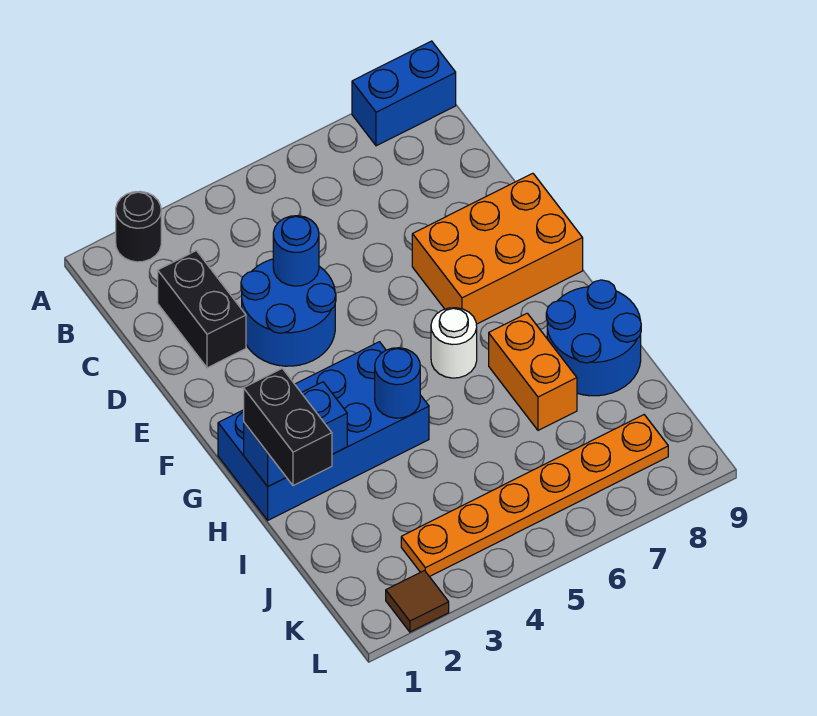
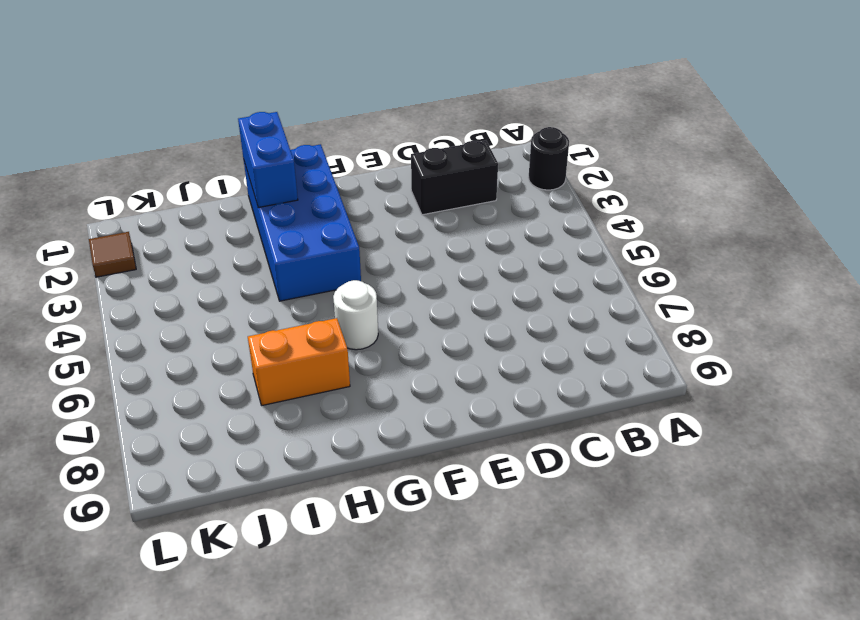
none -> blue 1x2 brick [352,41,456,146]
none -> blue 2x2 round brick [241,259,336,366]
none -> orange 2x3 brick [412,173,583,324]

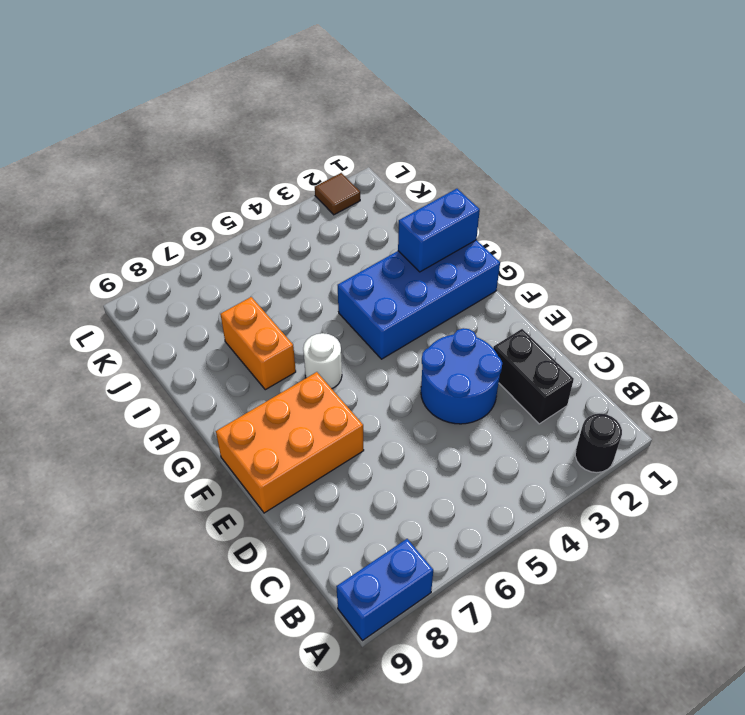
none -> blue 2x2 round brick [546,280,641,396]
none -> orange 1x6 plate [401,415,668,577]
none -> blue 1x1 round brick [273,216,319,286]

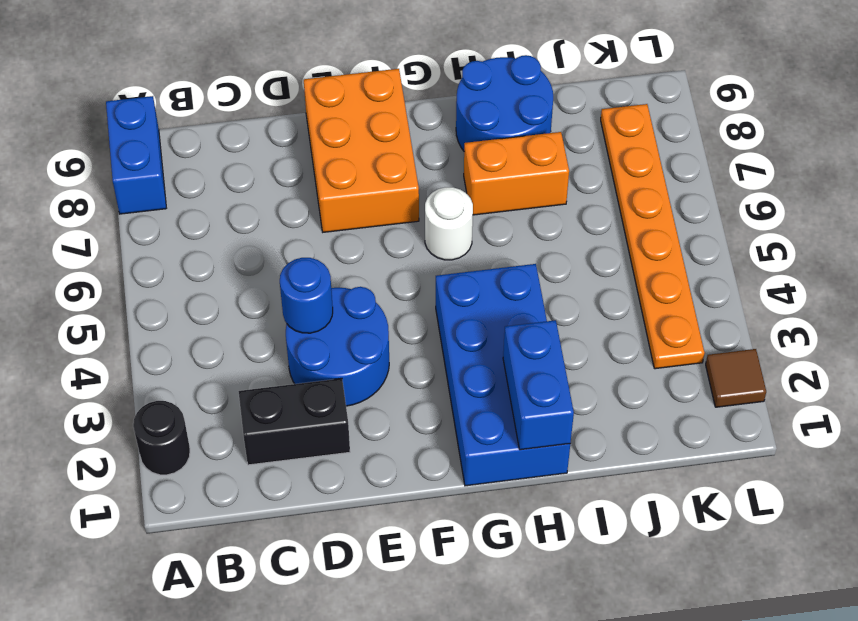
none -> blue 1x1 round brick [375,348,420,418]
none -> black 1x2 brick [244,369,332,486]

